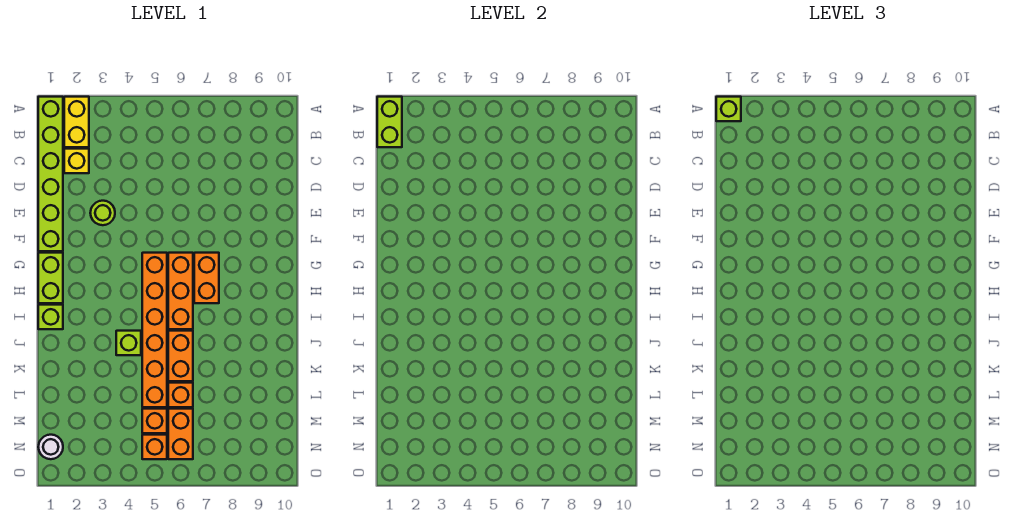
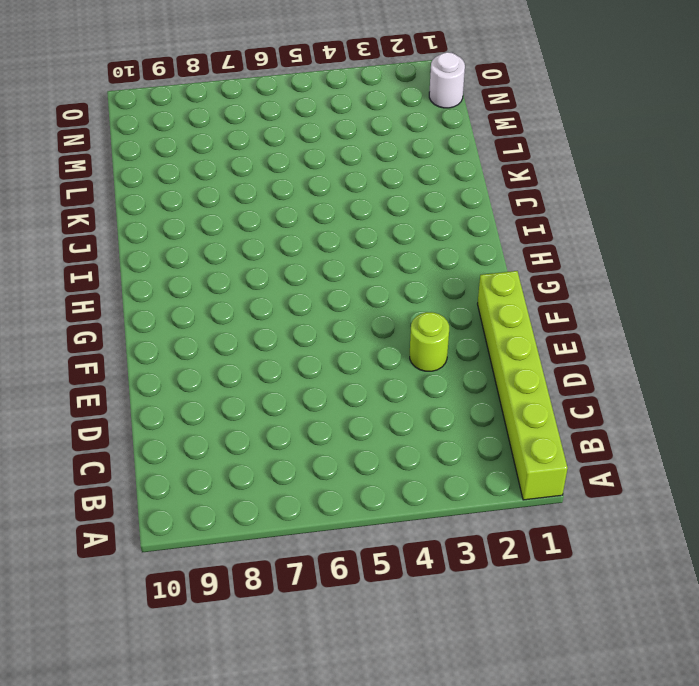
none -> yellow 1x2 brick [64,97,89,147]
none -> yellow 1x1 brick [64,149,89,173]
none -> lime 1x2 brick [38,253,63,303]

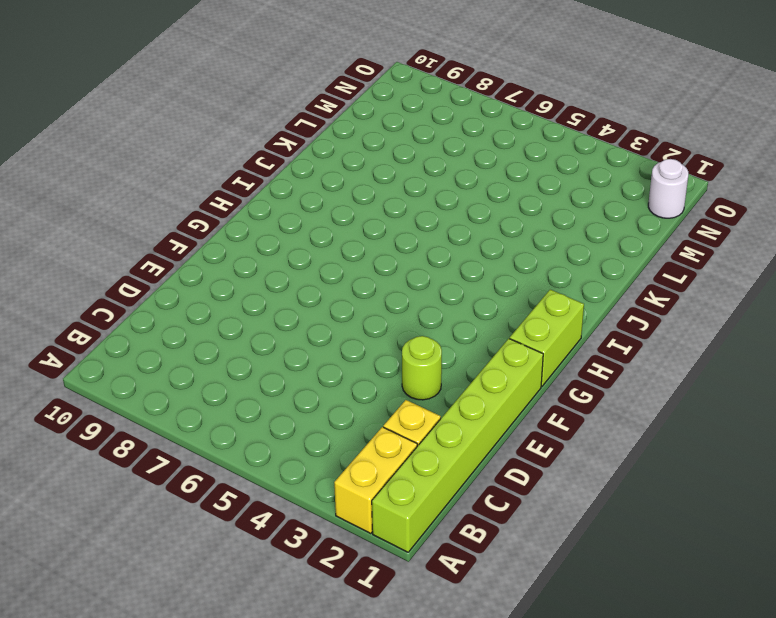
none -> orange 1x6 brick [142,253,167,407]
none -> orange 1x3 brick [168,253,193,329]
none -> orange 1x2 brick [194,253,219,303]

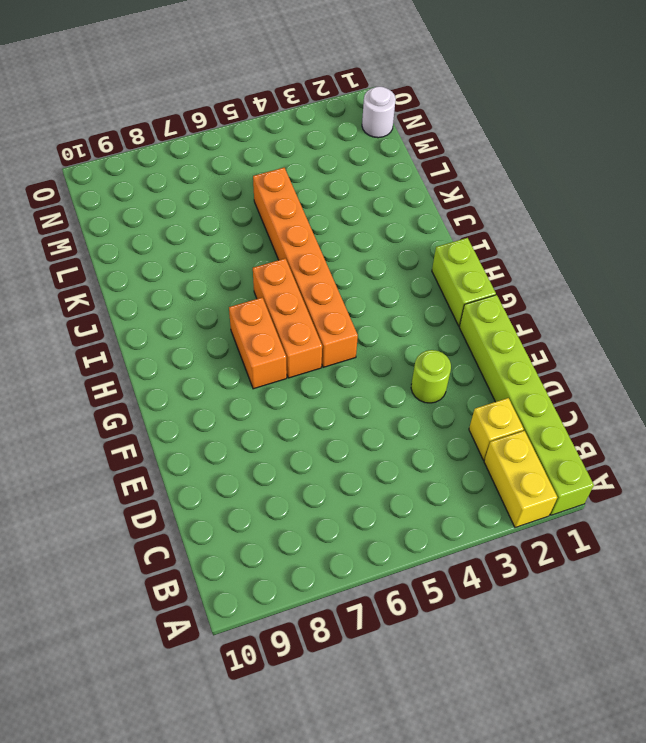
none -> lime 1x1 brick [38,305,63,329]
none -> lime 1x1 brick [116,331,141,355]
none -> orange 1x2 brick [168,331,193,381]

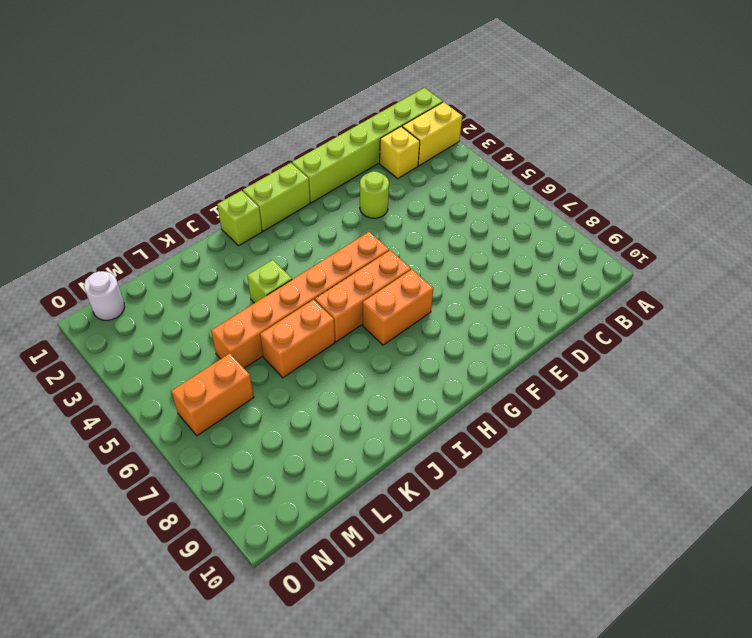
none -> orange 1x1 brick [168,383,193,407]
none -> orange 1x1 brick [142,409,167,433]
none -> orange 1x1 brick [142,435,167,459]

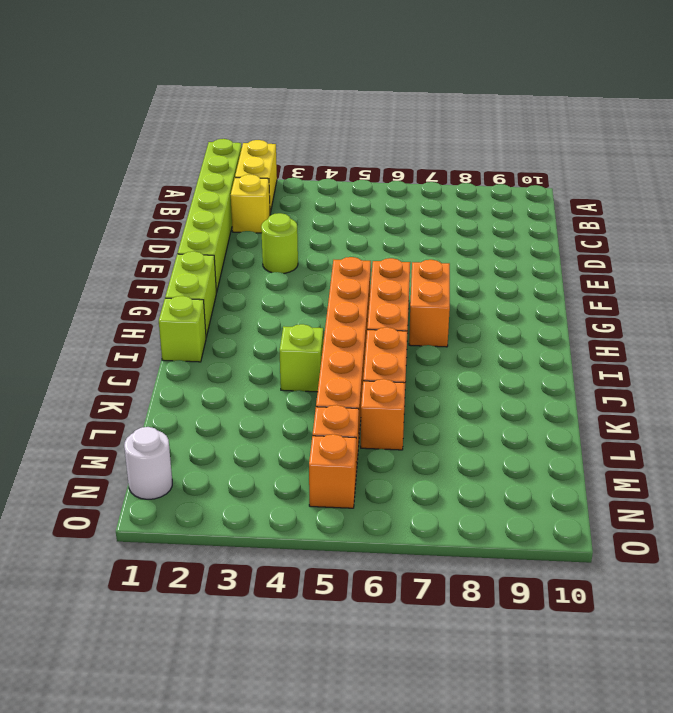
none -> orange 1x2 brick [168,409,193,459]
none -> lime 1x2 brick [377,97,402,147]
none -> lime 1x1 brick [716,97,741,121]

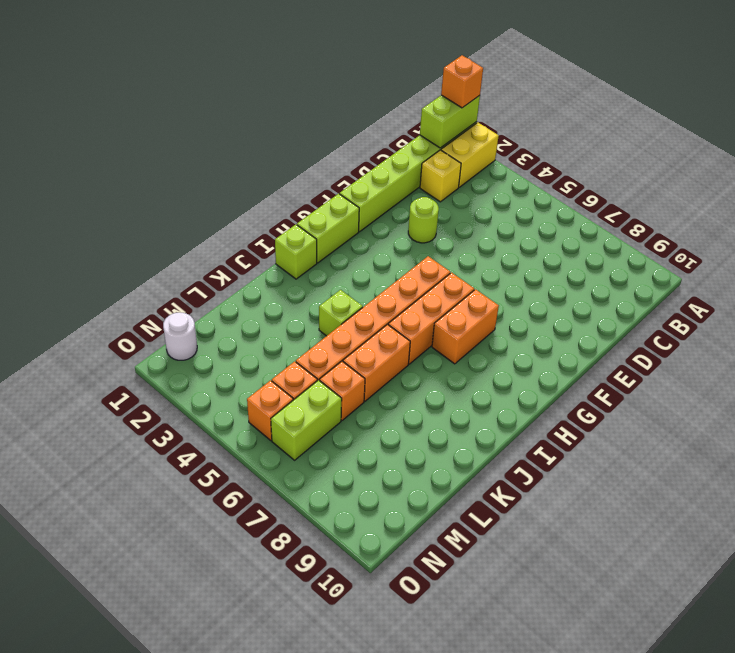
orange 1x1 brick [441,55,483,108] -> lime 1x1 brick [716,97,741,121]
lime 1x2 brick [271,380,342,460] -> orange 1x2 brick [168,409,193,459]

